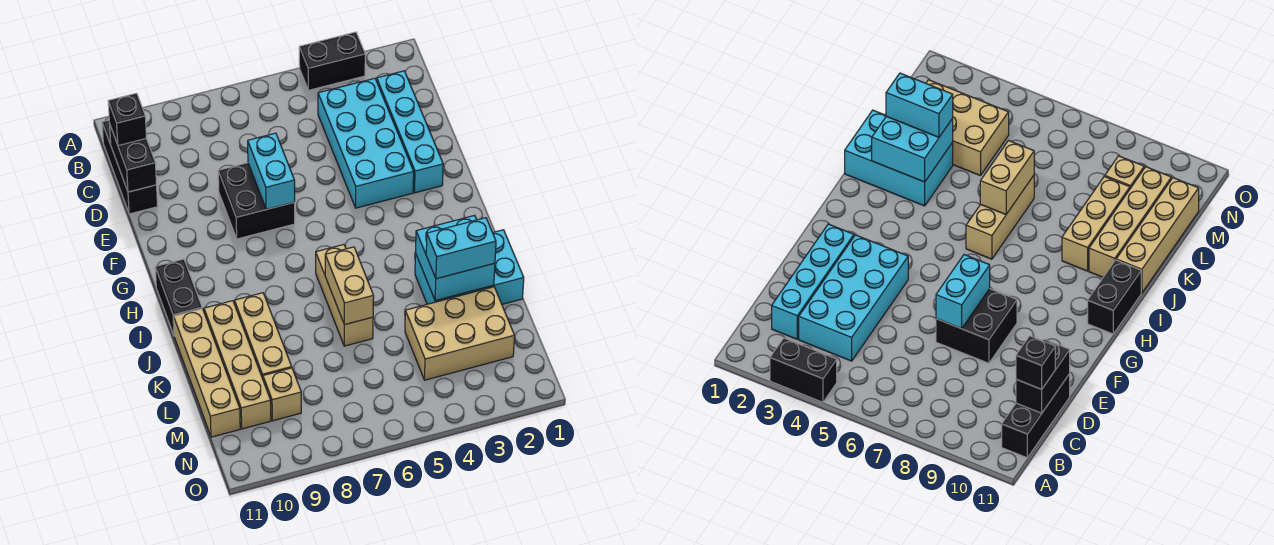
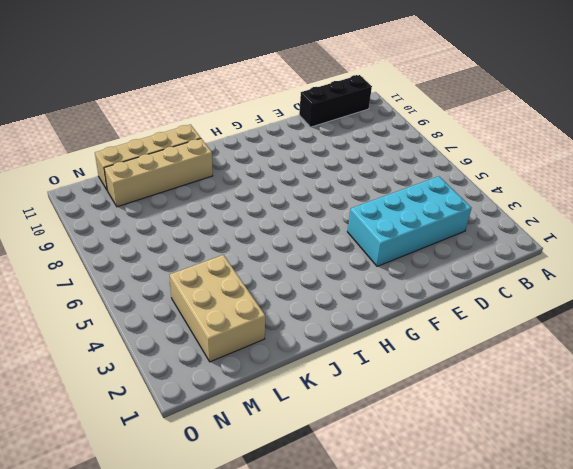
none -> black 1x2 brick [299,32,365,90]
none -> cyan 1x4 brick [377,71,443,193]
none -> black 2x2 brick [218,163,295,239]

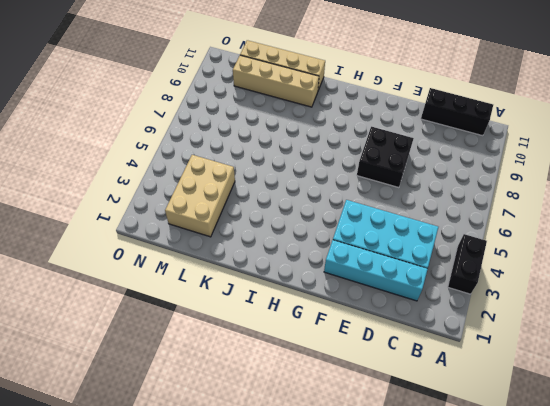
none -> black 1x2 brick [155,259,202,335]
none -> tan 1x3 brick [316,245,373,346]
none -> cyan 2x3 brick [415,230,524,304]

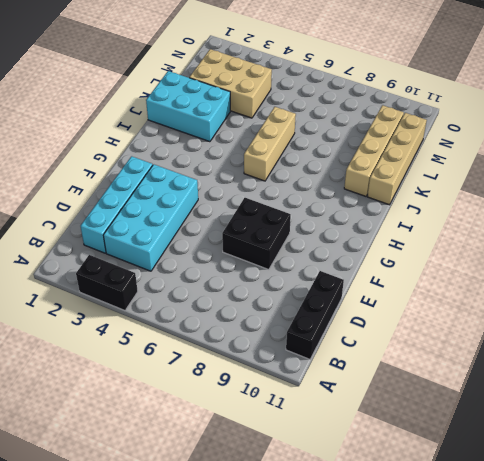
none -> black 1x2 brick [155,259,202,335]
none -> tan 1x3 brick [234,293,292,378]
none -> tan 1x1 brick [263,368,301,421]

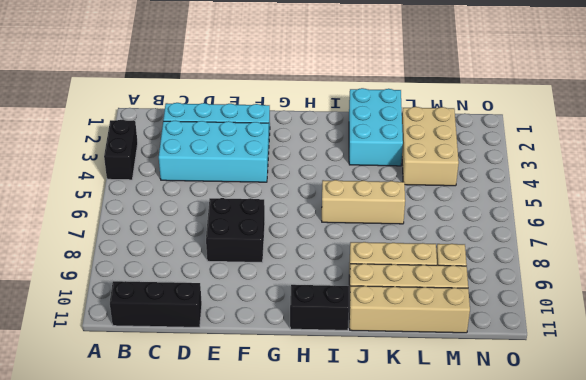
none -> black 1x2 brick [110,126,157,192]
none -> cyan 1x2 brick [248,133,295,209]
none -> cyan 2x2 brick [416,215,495,301]

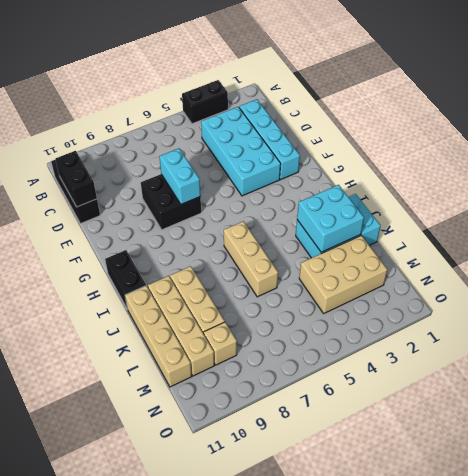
none -> tan 1x2 brick [325,247,374,325]
none -> black 1x1 brick [108,93,146,146]
none -> cyan 1x2 brick [426,218,496,279]

